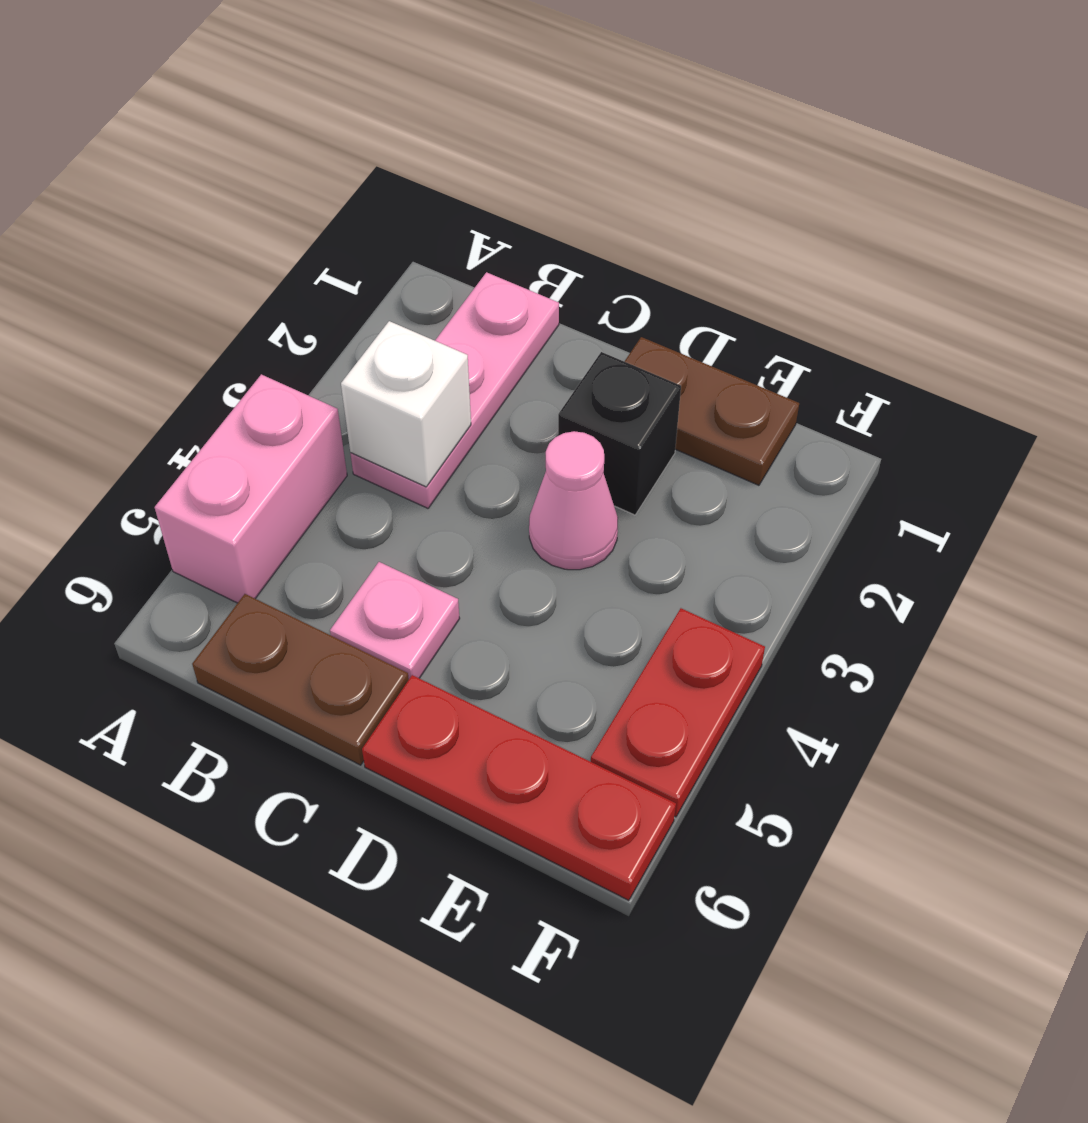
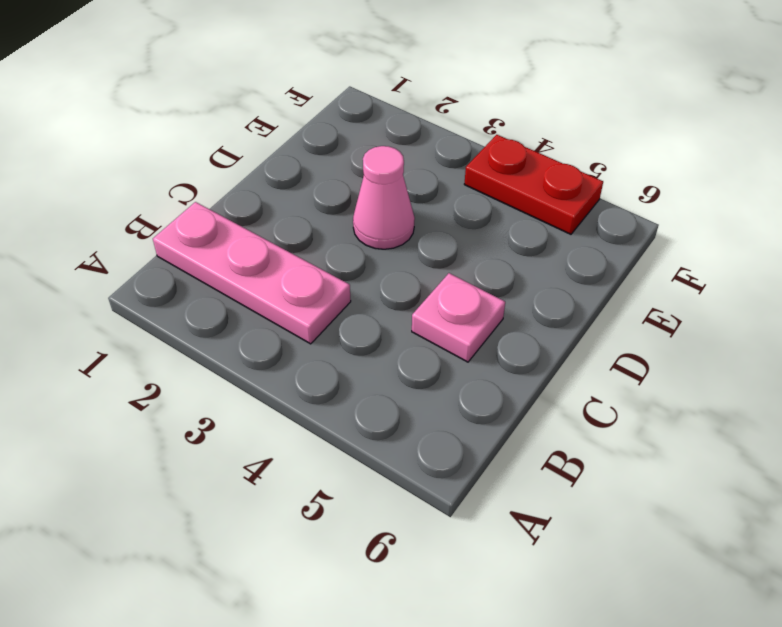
none -> pink 1x2 brick [155,374,347,603]
none -> brown 1x2 plate [192,594,409,765]

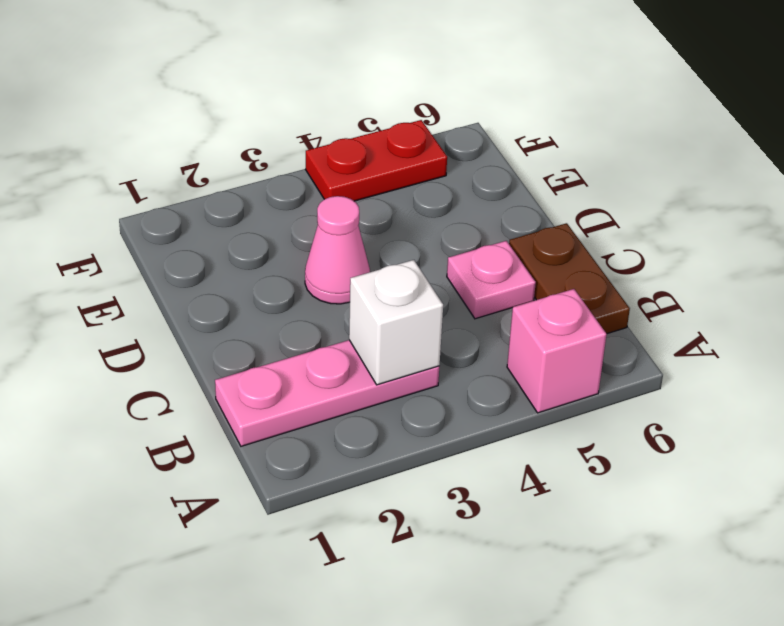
pink 1x1 brick [507,289,607,413] -> pink 1x2 brick [155,374,347,603]
none -> brown 1x2 plate [624,337,799,485]
none -> black 1x1 brick [558,352,681,515]

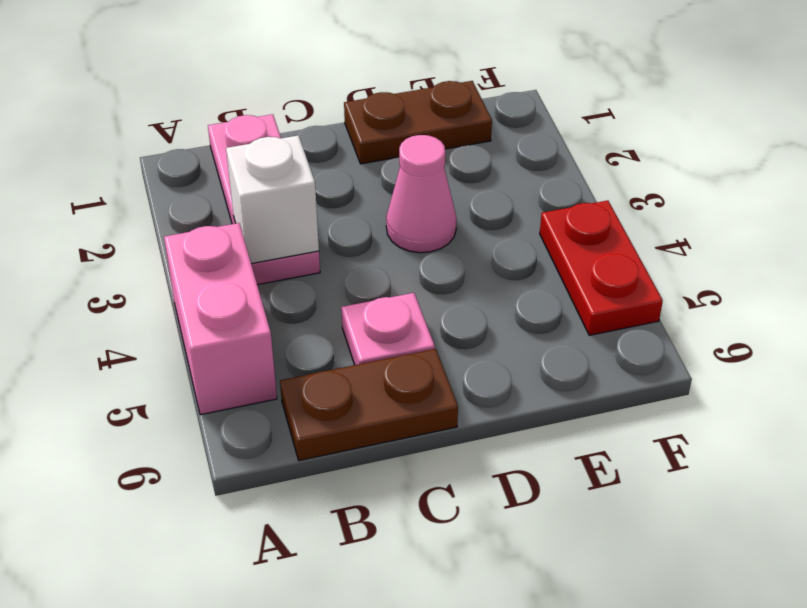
none -> black 1x1 brick [558,352,681,515]
none -> red 1x3 plate [362,675,676,900]

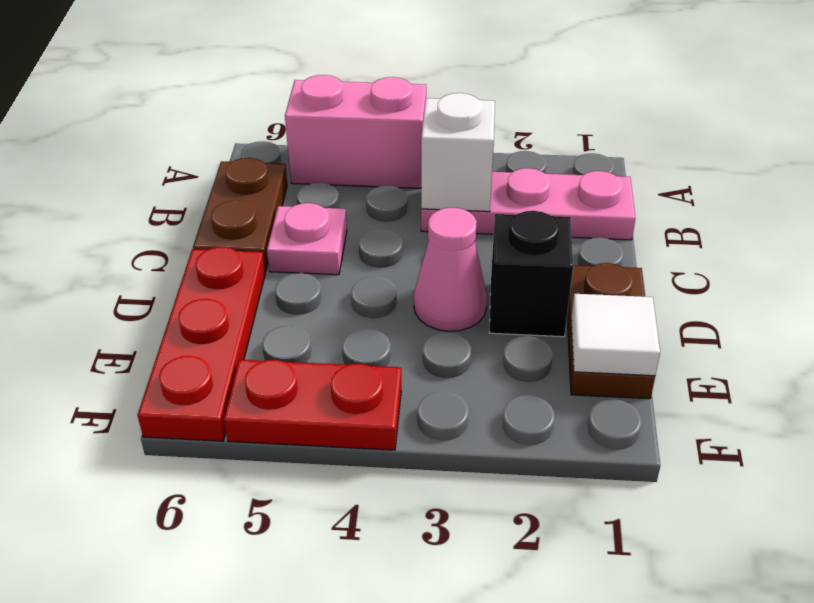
white 1x1 tile [571,294,660,376] -> none

